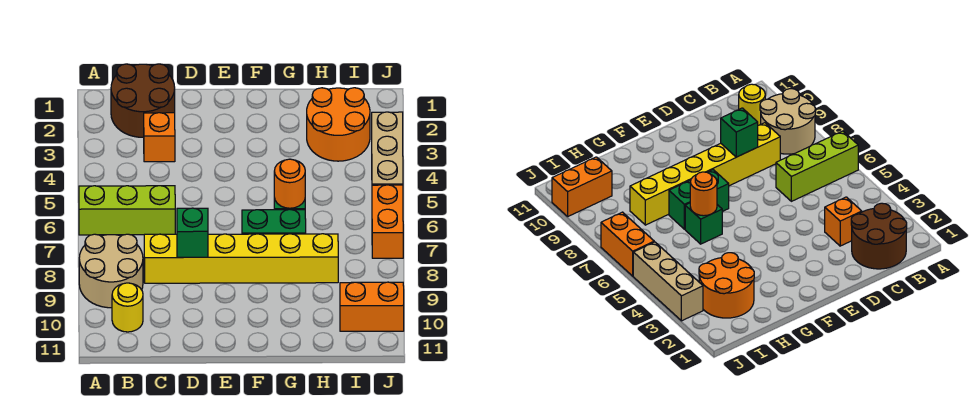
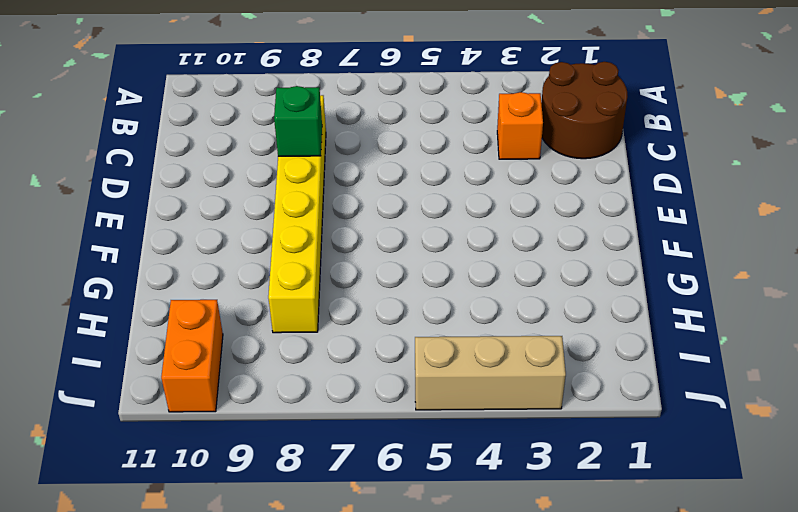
none -> lime 1x3 brick [79,186,175,235]
none -> tan 2x2 round brick [79,234,143,308]
none -> yellow 1x1 round brick [112,283,143,332]

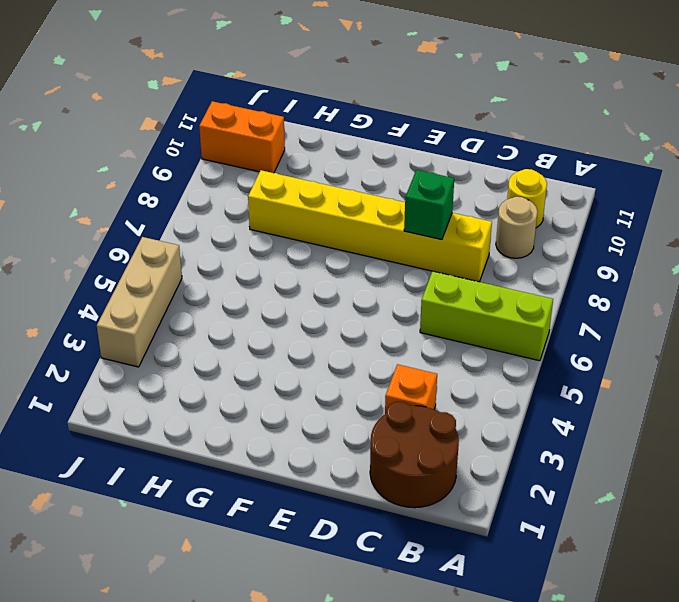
tan 1x1 round brick [496,197,538,258] -> tan 2x2 round brick [79,234,143,308]
none -> green 1x2 brick [242,210,306,234]
none -> green 1x1 brick [685,203,722,244]
none -> orange 2x2 round brick [307,88,370,161]

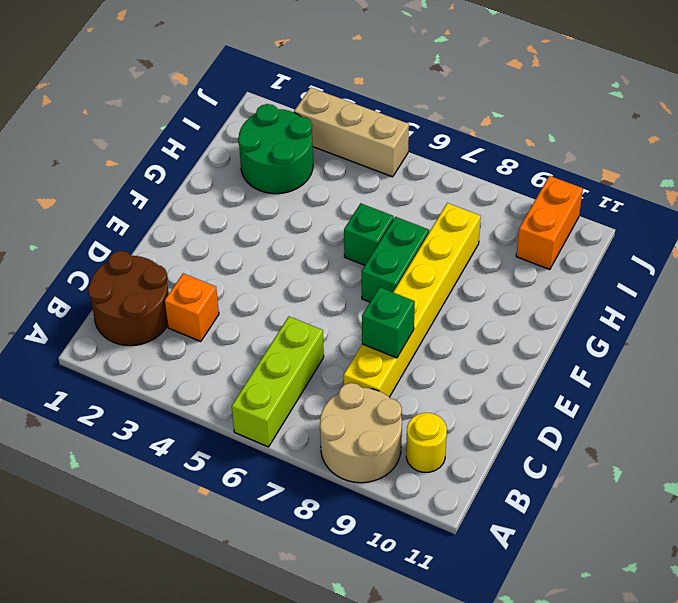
green 2x2 round brick [238,104,313,194] -> orange 2x2 round brick [307,88,370,161]
none -> orange 1x2 brick [372,185,403,258]
none -> orange 1x1 round brick [274,159,305,208]

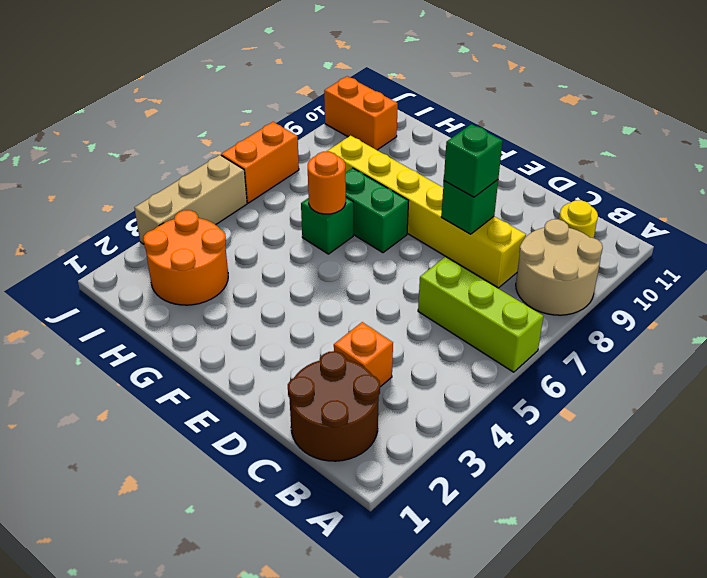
green 1x1 brick [444,124,503,197] -> none

